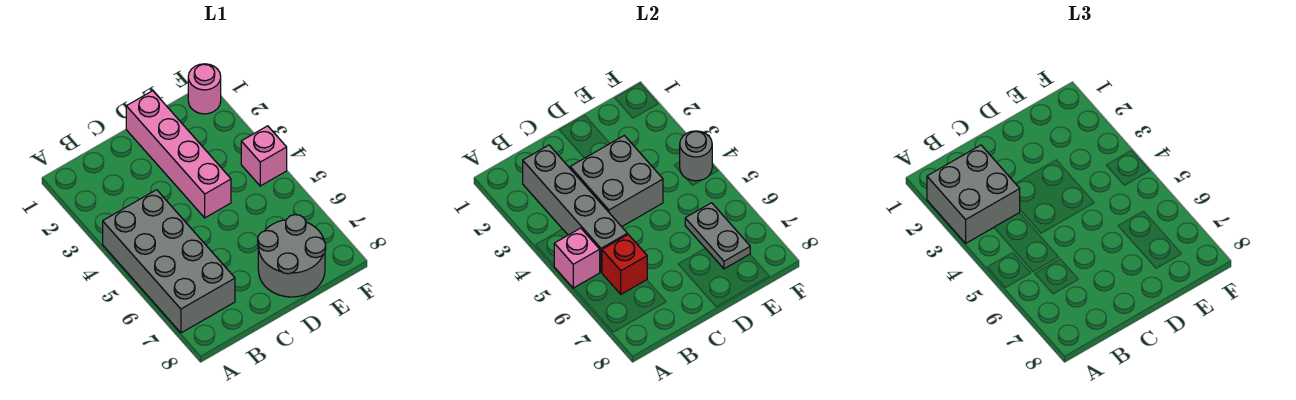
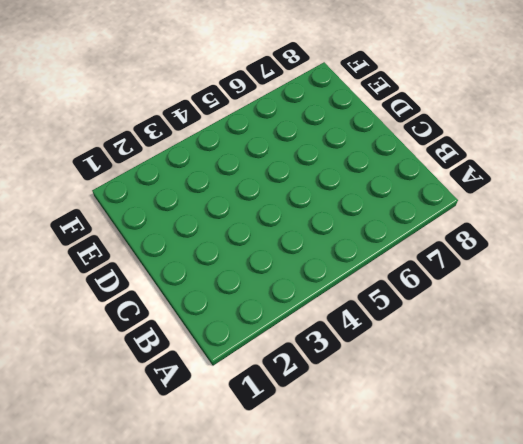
none -> grey 2x4 brick [103,190,235,333]
none -> pink 1x4 brick [126,91,231,218]
none -> grey 2x2 round brick [258,215,326,297]

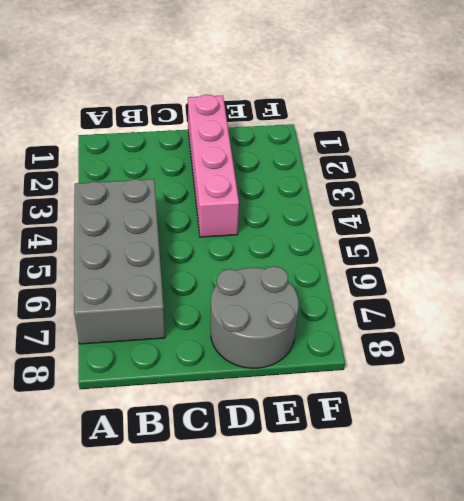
none -> pink 1x1 round brick [188,64,221,114]
none -> pink 1x1 brick [241,126,287,186]
none -> pink 1x1 brick [554,228,600,288]

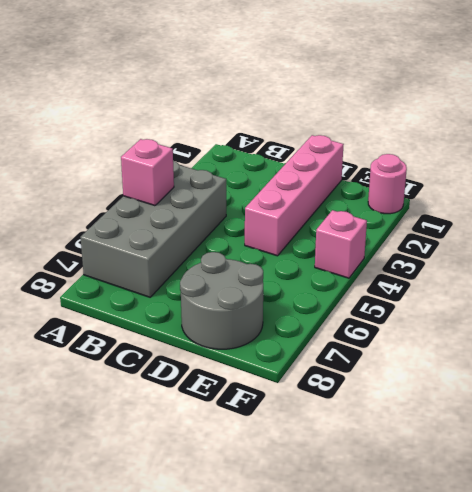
none -> grey 1x4 brick [523,145,627,272]
none -> red 1x1 brick [602,235,647,294]
none -> grey 2x2 brick [570,135,663,227]

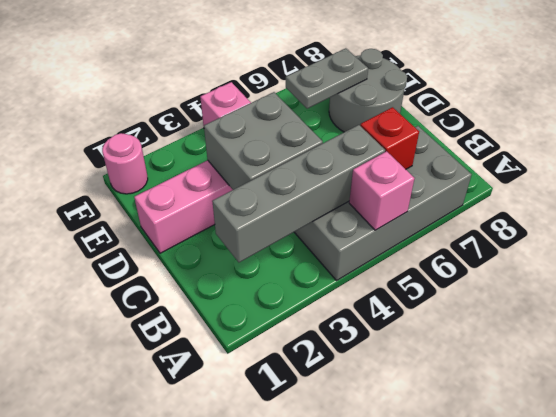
none -> grey 1x1 round brick [680,131,712,181]
none -> grey 2x2 brick [927,145,1020,243]

